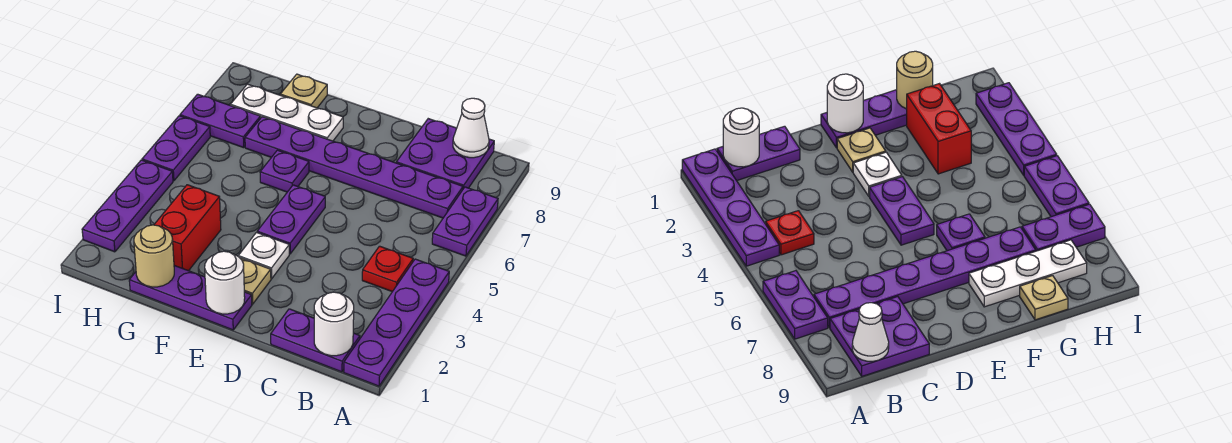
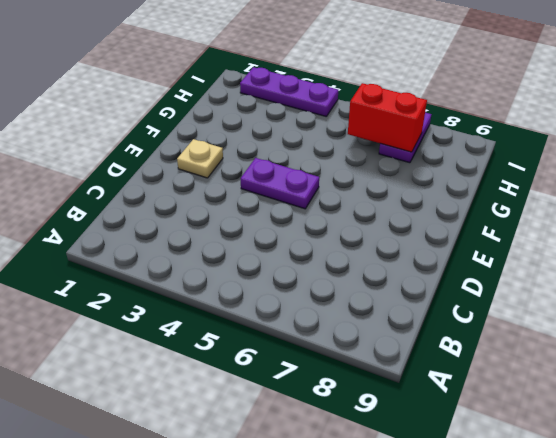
red 1x2 brick [348,83,427,152] -> red 1x2 brick moved to [154,185,221,271]
none -> purple 1x4 plate [344,259,449,386]
none -> purple 1x2 plate [432,187,498,256]
none -> purple 1x2 plate [271,309,360,372]

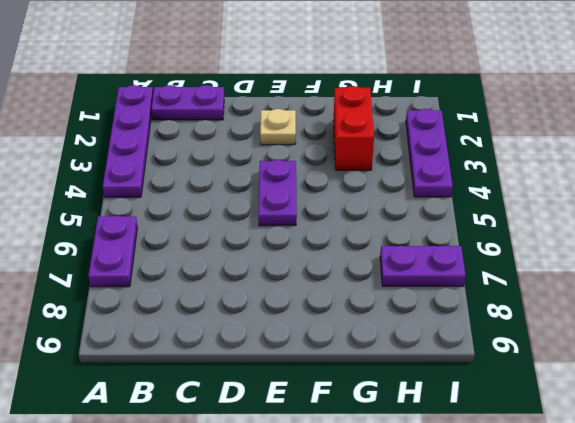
none -> red 1x1 plate [362,246,413,292]
none -> purple 1x6 plate [245,117,463,218]
none -> purple 2x2 plate [396,119,494,189]

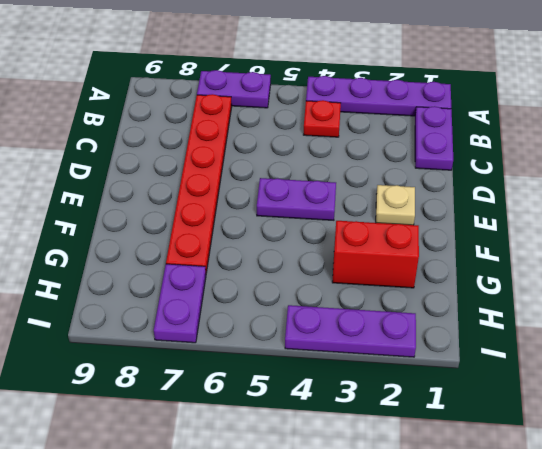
red 1x6 plate [166,94,232,273] -> purple 1x6 plate [245,117,463,218]
none -> purple 2x2 plate [396,119,494,189]
none -> purple 1x3 plate [129,265,252,330]
none -> white 1x1 plate [238,232,289,279]

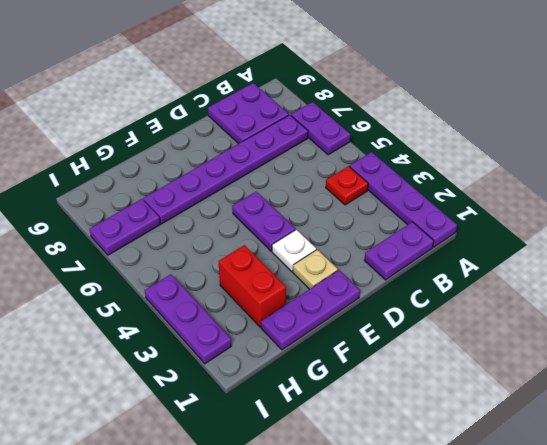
none -> purple 1x1 plate [260,150,309,192]
none -> white 1x3 plate [230,84,343,141]
none -> tan 1x1 plate [280,74,327,108]

